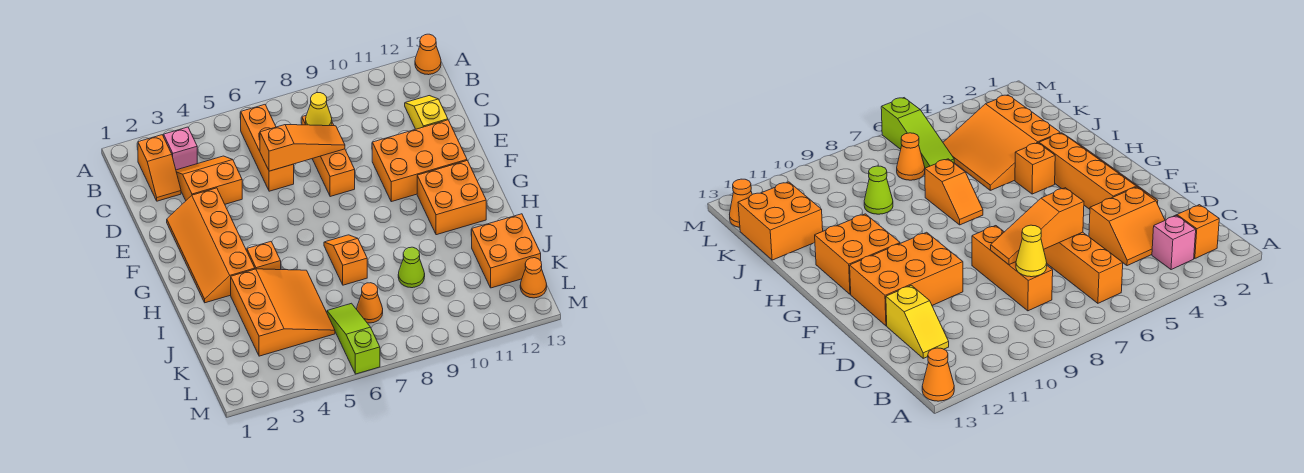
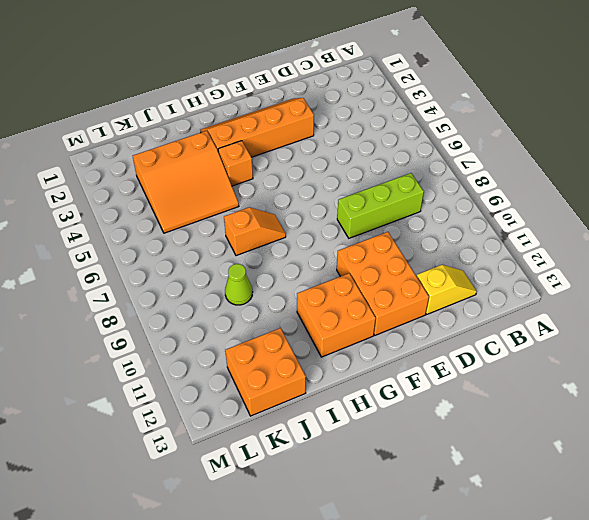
lime 1x3 brick [337,173,424,238] -> orange 1x3 brick [302,116,355,197]
none -> orange 1x1 cone [415,34,441,75]
none -> orange 1x2 slope [138,135,181,201]
none -> pink 1x1 brick [164,127,197,170]

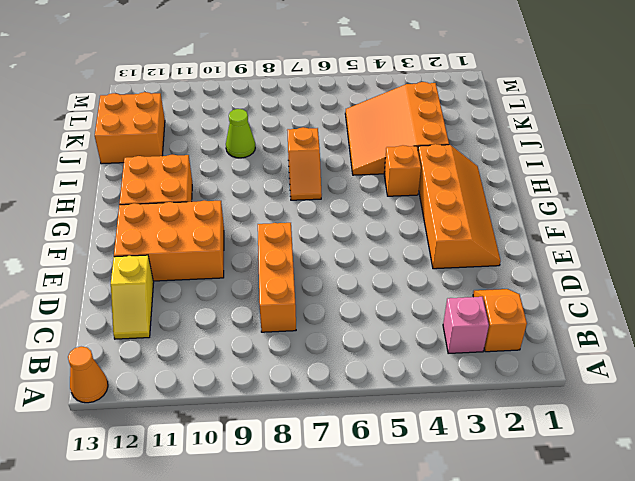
none -> orange 1x3 brick [241,105,294,191]
none -> orange 2x2 slope [176,156,242,204]
none -> lime 1x3 slope [327,303,380,374]

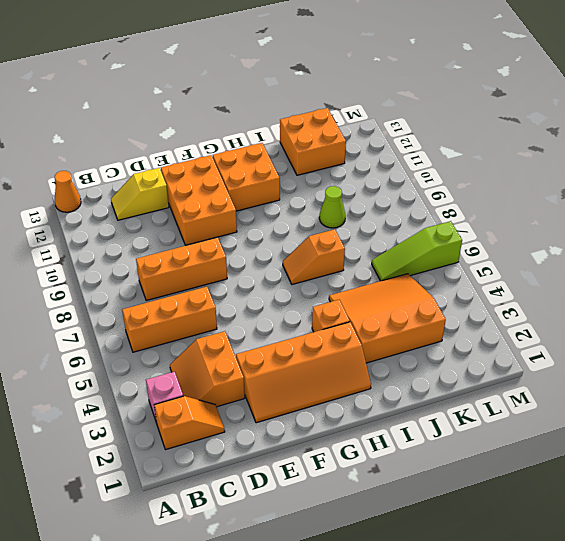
none -> orange 1x1 cone [357,283,383,323]
none -> orange 1x1 cone [520,258,547,298]
none -> yellow 1x1 cone [306,93,332,126]

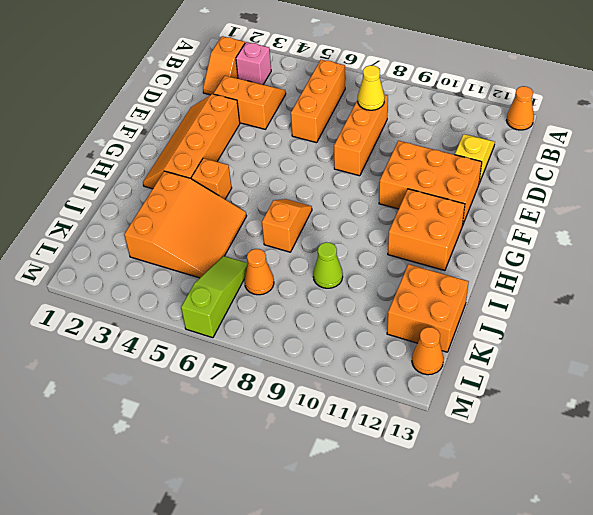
none -> orange 1x3 slope [260,125,345,171]

